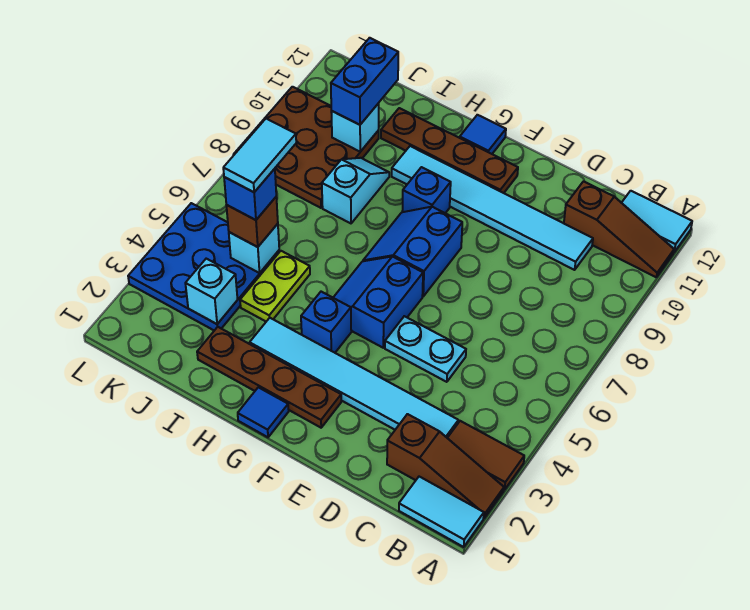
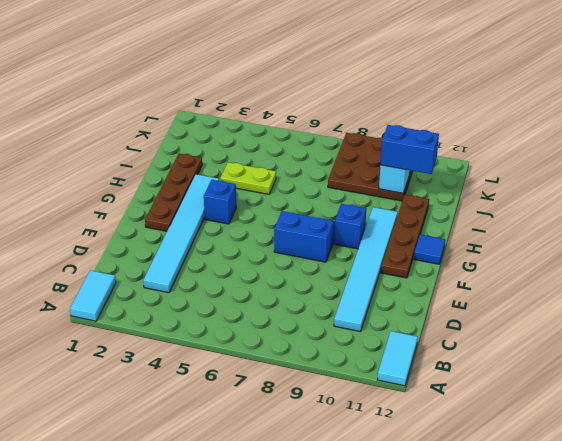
none -> brown 1x3 slope [387,414,504,518]
none -> brown 1x2 tile [448,421,524,490]
none -> brown 1x3 slope [564,181,674,277]

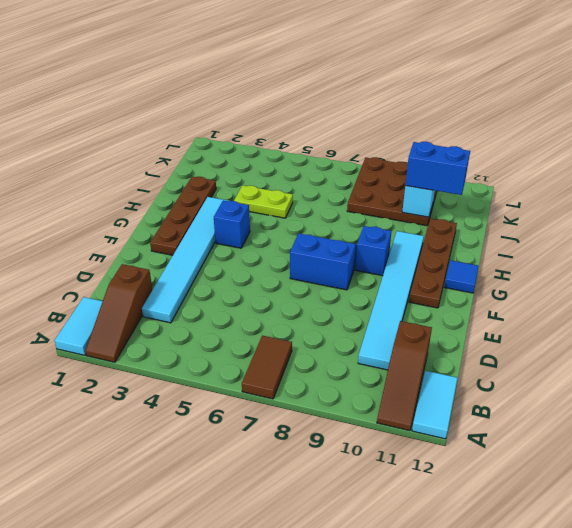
brown 1x2 tile [242,336,292,399] -> brown 1x2 tile moved to [448,421,524,490]
none -> cyan 1x2 plate [385,316,466,382]
none -> blue 2x2 slope [333,256,423,348]
none -> blue 1x1 tile [238,387,289,437]

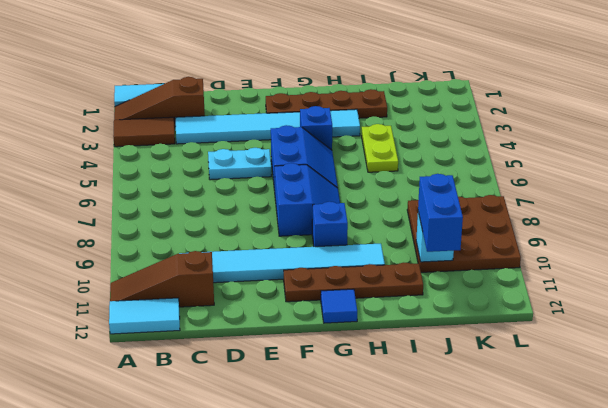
none -> blue 1x1 tile [238,387,289,437]
none -> cyan 1x2 slope [322,158,389,223]
none -> blue 3x3 plate [128,203,279,331]

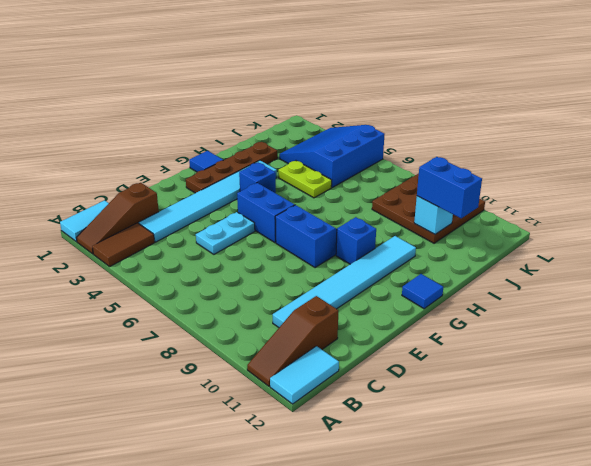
blue 3x3 slope [279,125,385,187] -> blue 3x3 plate [128,203,279,331]
none -> brown 1x4 plate [381,108,518,193]
none -> cyan 1x2 slope [322,158,389,223]
none -> cyan 1x1 brick [185,259,238,324]

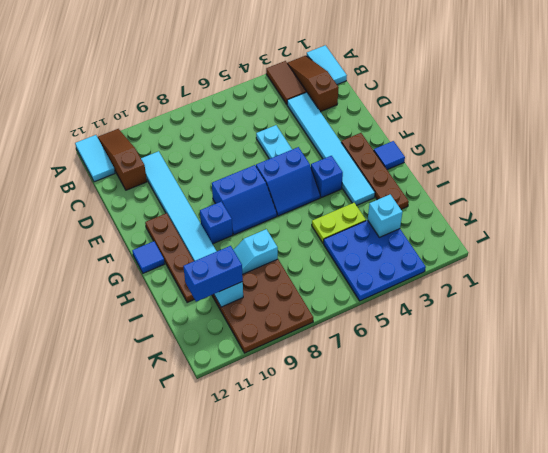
none -> cyan 1x1 brick [229,224,279,273]
none -> brown 1x1 brick [226,197,278,247]
none -> blue 1x1 brick [224,169,276,220]

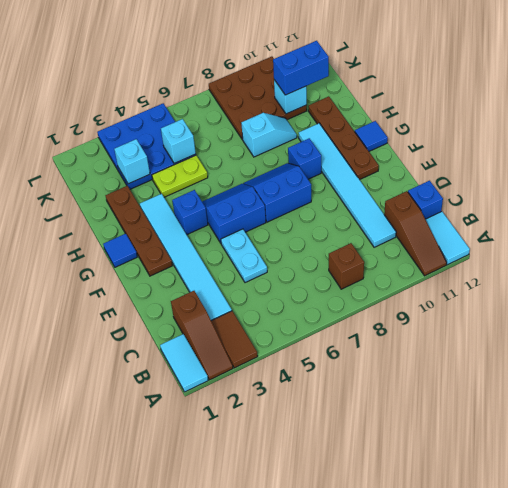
brown 1x1 brick [329,243,364,289] -> brown 1x1 brick moved to [226,197,278,247]
blue 1x1 brick [408,181,443,219] -> blue 1x1 brick moved to [224,169,276,220]
none -> cyan 1x2 tile [223,119,296,192]

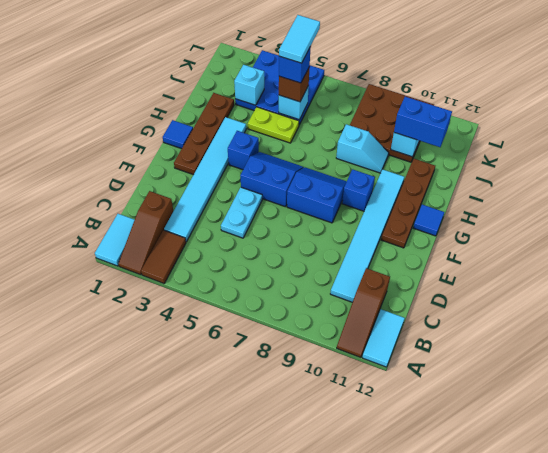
cyan 1x2 tile [279,15,320,63] -> cyan 1x2 tile turned to [223,119,296,192]

